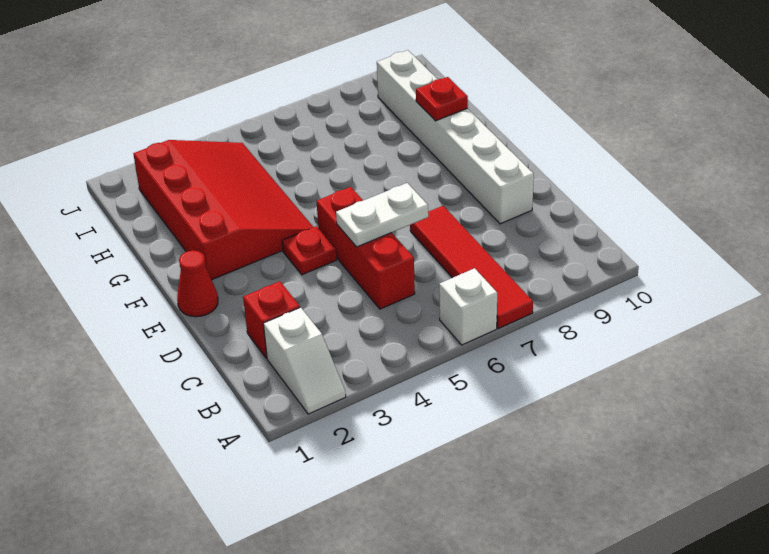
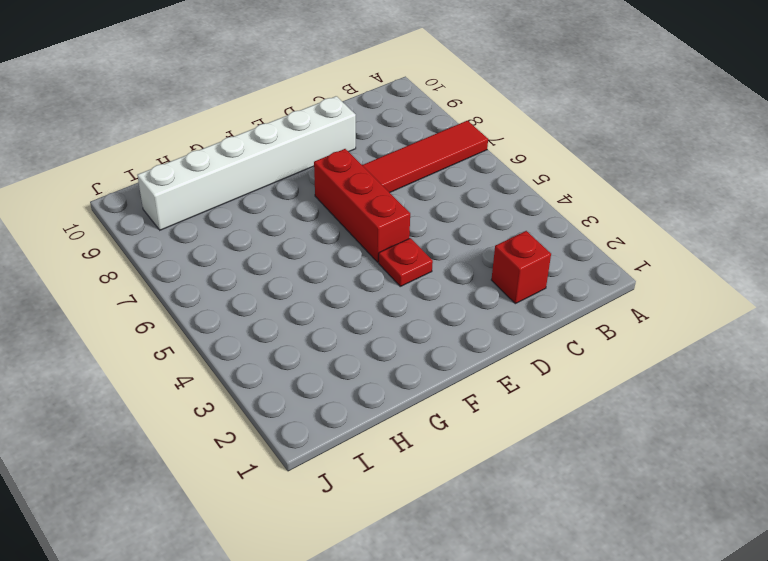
red 1x3 brick [314,149,410,262] -> red 1x3 brick turned to [317,187,415,309]
none -> white 1x2 slope [263,307,346,414]
none -> white 1x1 brick [439,268,497,345]

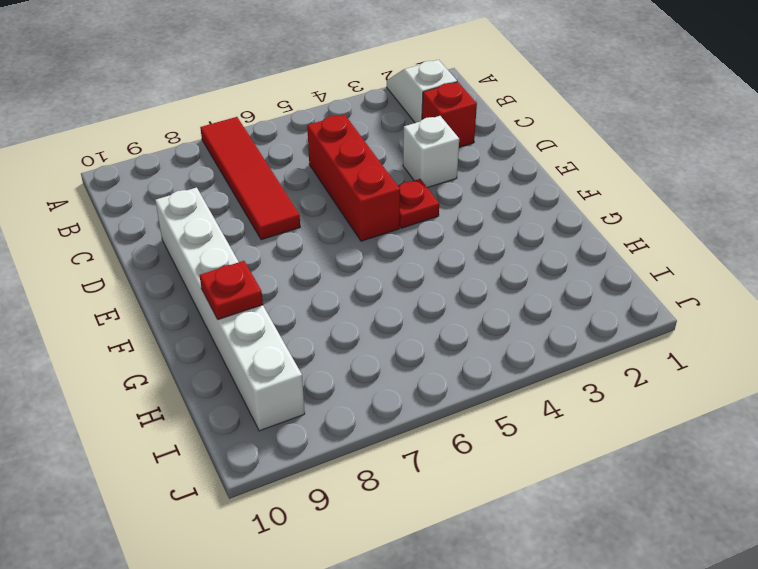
white 1x1 brick [403,116,459,188] -> white 1x1 brick moved to [439,268,497,345]
none -> red 1x1 cone [177,250,218,317]
none -> red 3x4 slope [133,140,313,280]

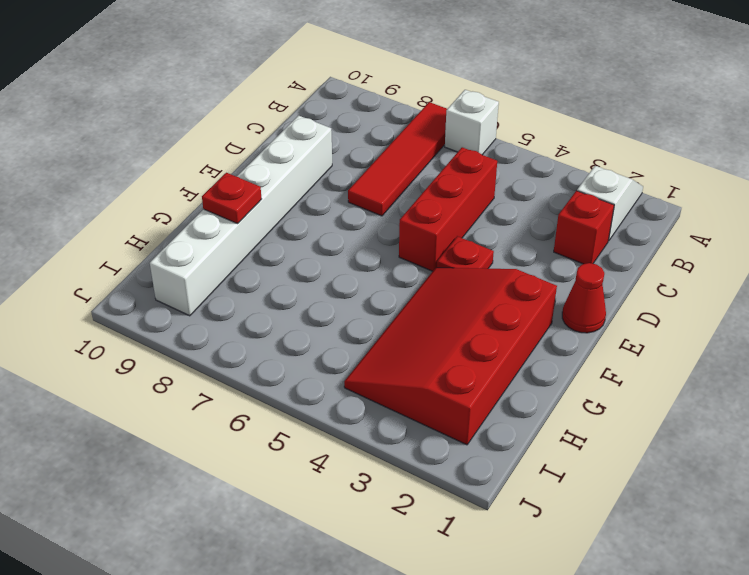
none -> white 1x2 plate [336,183,428,247]

